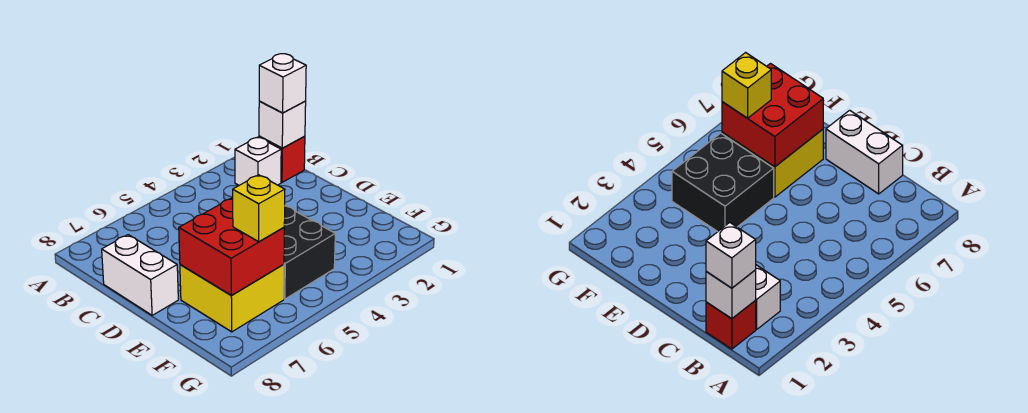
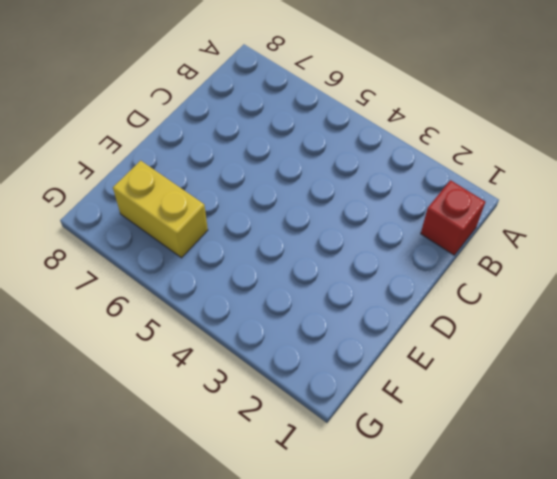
yellow 1x2 brick [113,160,208,258] -> yellow 2x2 brick [180,264,284,332]
none -> white 1x1 brick [235,137,281,185]
none -> white 1x2 brick [102,235,178,315]

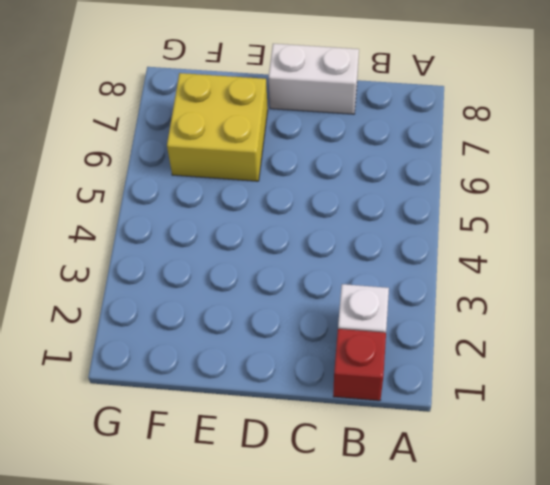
none -> black 2x2 brick [284,206,335,299]
none -> white 1x1 brick [259,101,306,148]

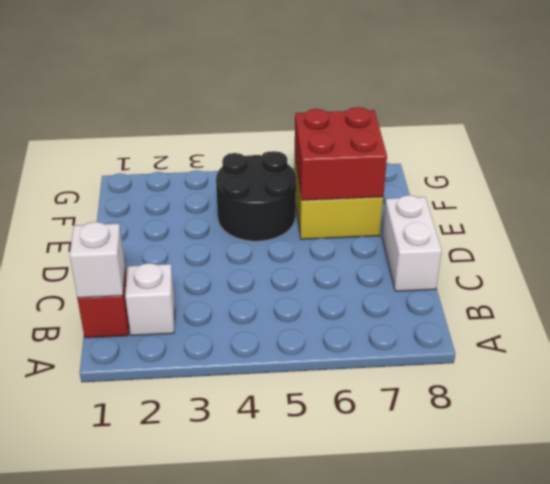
black 2x2 round brick [216,151,296,241] -> black 2x2 brick [284,206,335,299]
none -> white 1x1 brick [259,54,306,113]
none -> yellow 1x1 brick [233,175,285,242]

